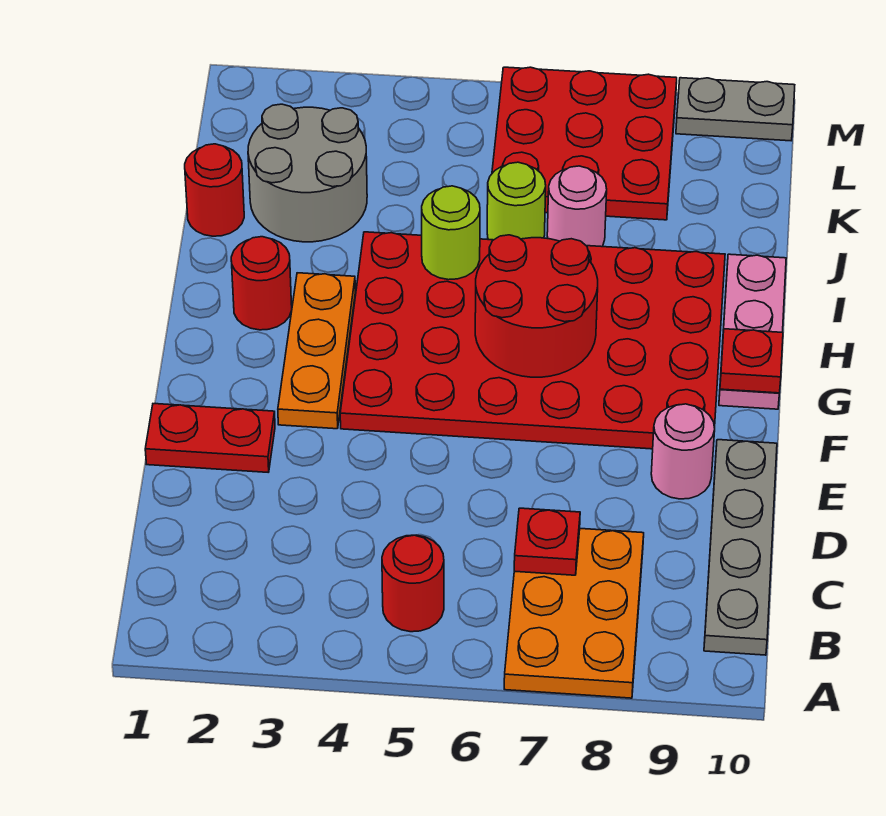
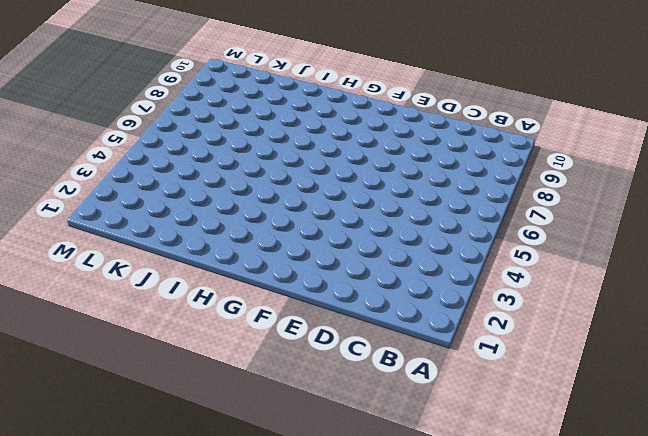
none -> orange 2x3 plate [504,529,644,698]
none -> red 1x1 round brick [382,535,444,632]
none -> grey 1x4 plate [704,440,777,655]

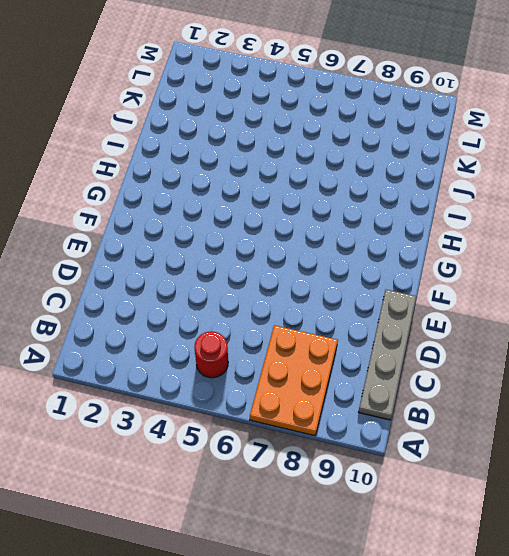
none -> red 1x2 plate [145,404,275,472]
none -> pink 1x1 round brick [651,404,715,499]
none -> orange 1x3 plate [278,273,355,429]

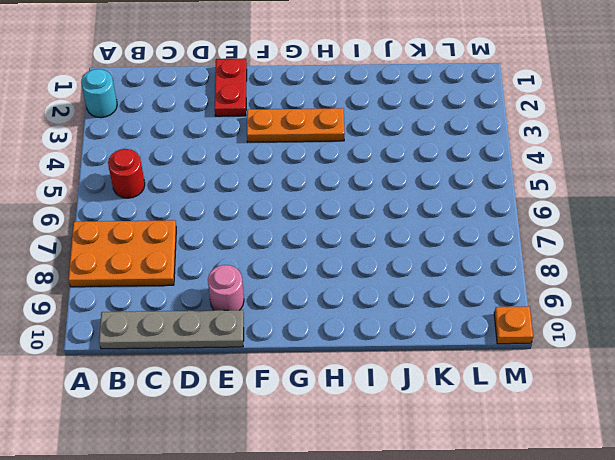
cyan 1x1 round brick [81,69,117,118] -> none
orange 1x1 plate [494,306,533,344] -> grey 1x2 plate [676,78,795,141]
none -> red 4x6 plate [340,232,725,449]
none -> pink 1x3 plate [719,254,786,409]
none -> red 1x1 round brick [231,237,292,330]

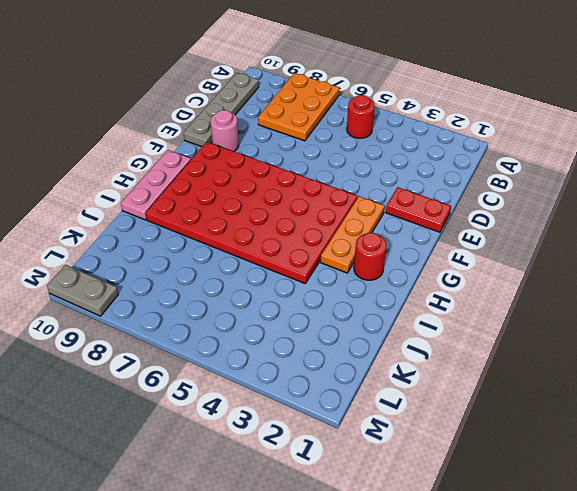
none -> red 1x1 round brick [185,144,244,236]
none -> grey 2x2 round brick [248,104,367,242]
none -> lime 1x1 round brick [487,162,546,240]

